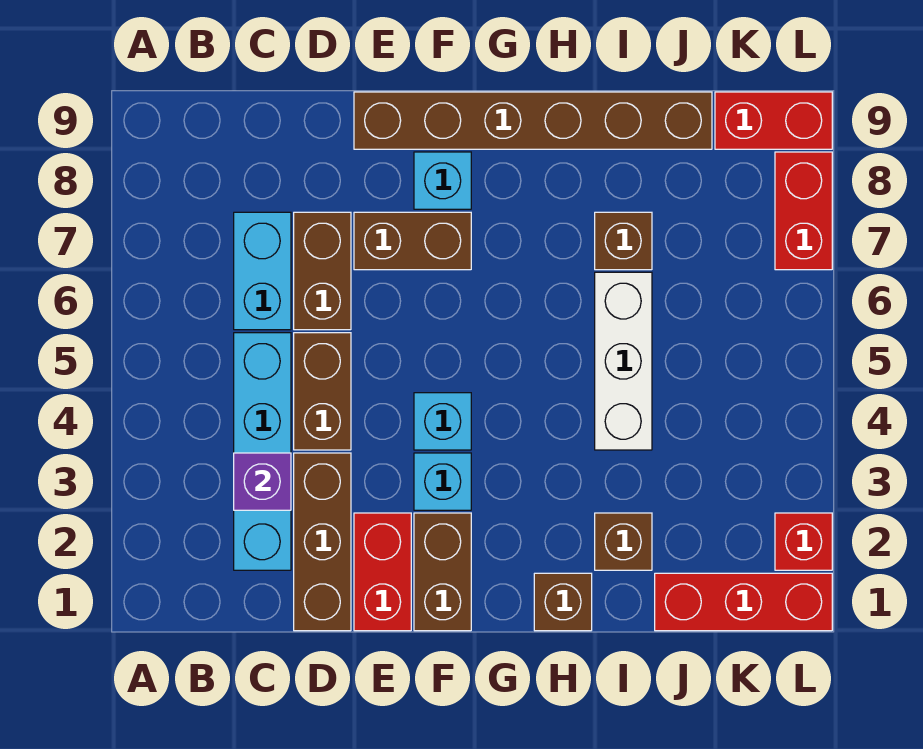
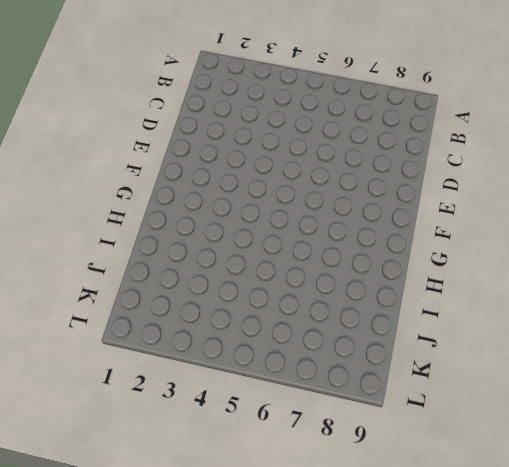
none -> cyan 1x4 brick [234,333,291,570]
none -> cyan 1x2 brick [234,212,291,330]
none -> brown 1x3 brick [294,453,351,631]

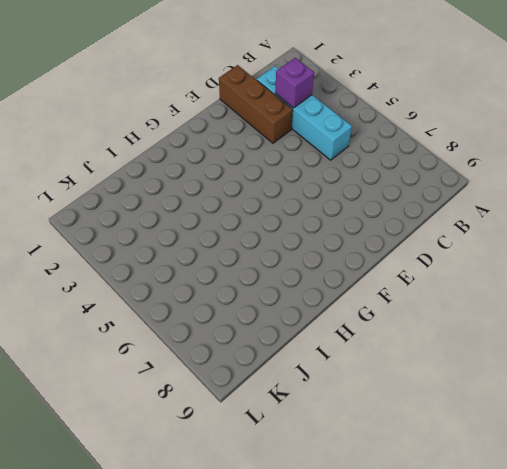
none -> cyan 1x2 brick [234,212,291,330]
none -> brown 1x2 brick [294,333,351,450]
none -> brown 1x2 brick [294,212,351,330]

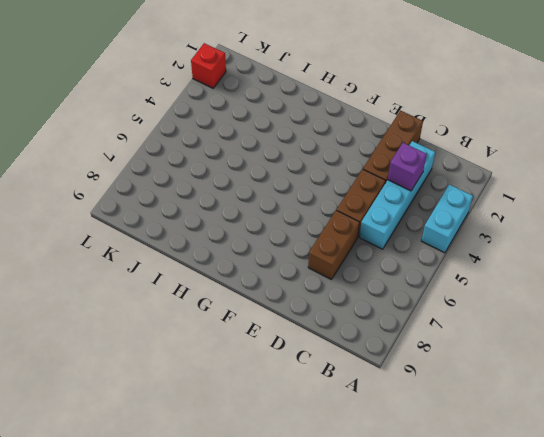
cyan 1x2 brick [421,184,473,253] -> cyan 1x2 brick moved to [234,212,291,330]
none -> red 1x2 brick [354,513,411,631]
none -> brown 1x2 brick [354,212,471,270]
none -> brown 1x6 brick [354,92,712,149]

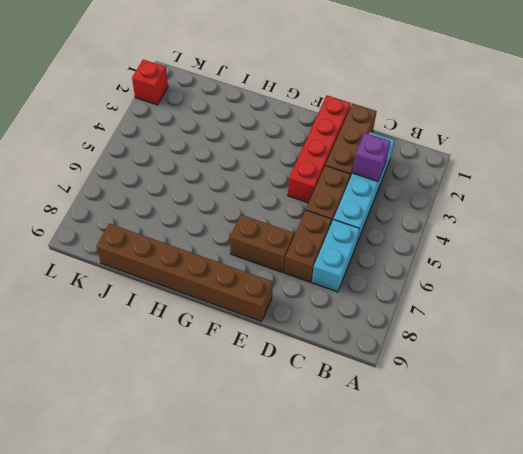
red 1x4 brick [288,96,351,203] -> red 1x2 brick [354,513,411,631]
none -> brown 1x2 brick [414,513,471,631]
none -> cyan 1x1 brick [414,453,471,510]
none -> cyan 1x1 brick [414,393,471,450]

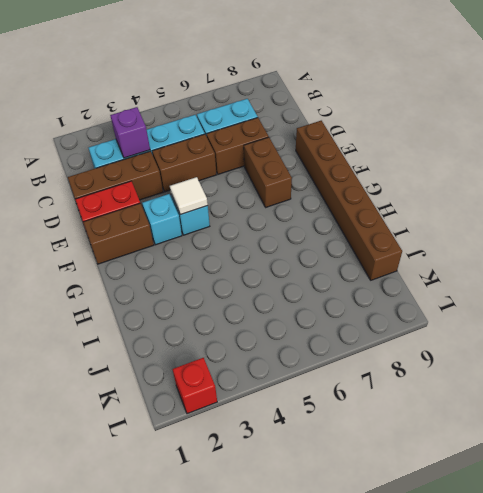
white 1x1 tile [170,177,208,215] -> none
none -> cyan 1x1 brick [414,152,471,209]
none -> brown 1x1 brick [534,573,592,631]
none -> brown 1x1 brick [595,513,652,570]

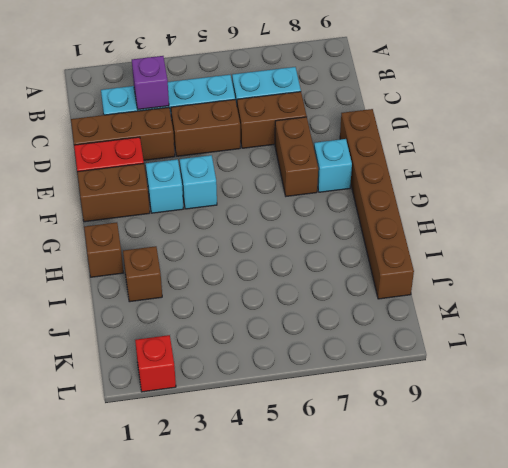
none -> white 1x3 brick [595,272,652,450]
none -> brown 1x1 brick [595,212,652,270]
none -> red 1x3 brick [655,573,832,631]

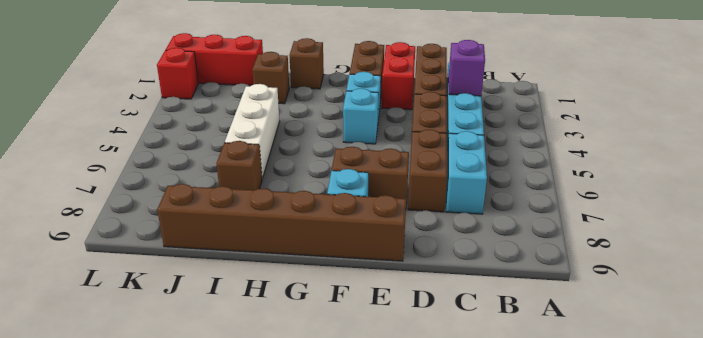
none -> red 1x2 brick [715,92,832,149]
none -> red 1x2 brick [775,152,832,270]

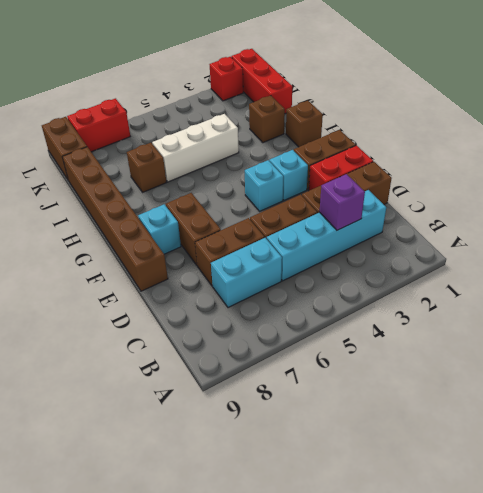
brown 1x2 brick [42,117,87,179] -> red 1x2 brick [715,92,832,149]

